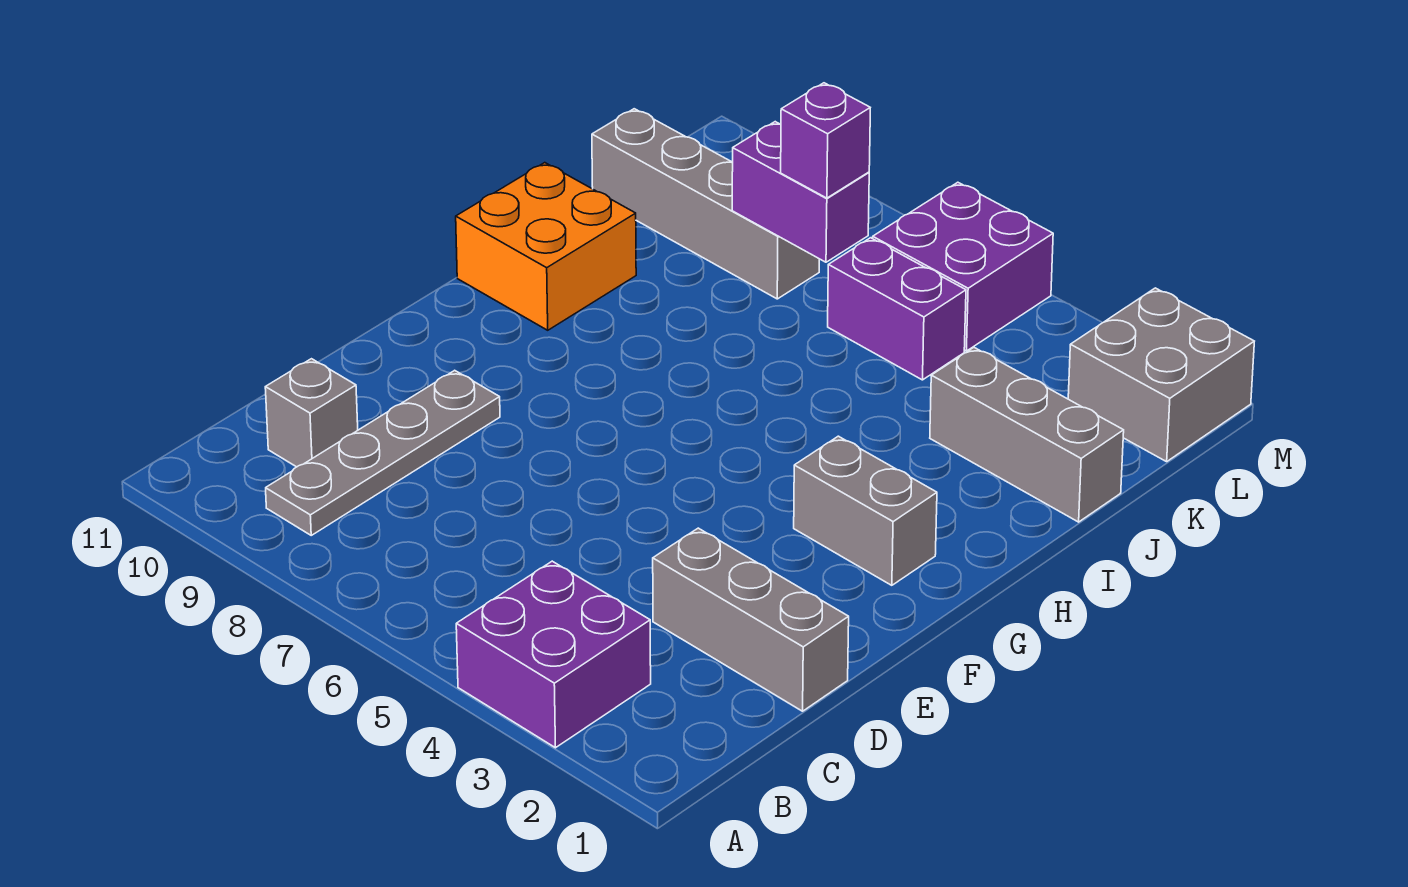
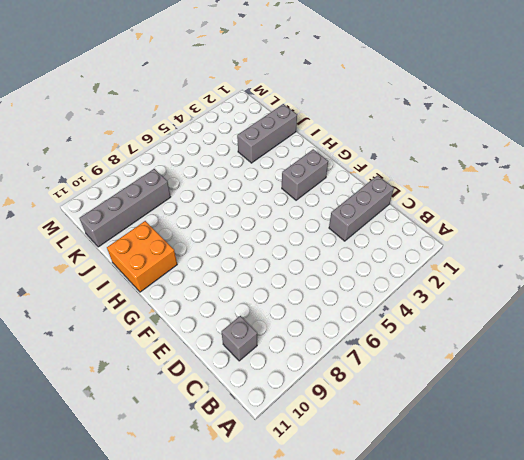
none -> purple 2x2 brick [456,561,651,748]
none -> grey 1x4 plate [266,370,500,535]
none -> purple 1x2 brick [828,238,966,380]

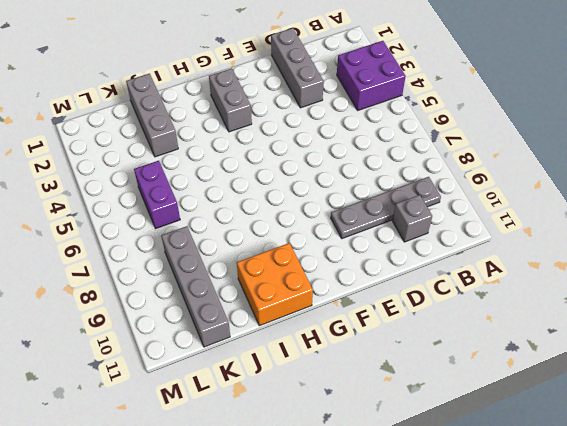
none -> grey 2x2 brick [1068,288,1254,462]
none -> purple 2x2 brick [873,182,1053,351]
none -> purple 1x2 brick [732,122,869,262]

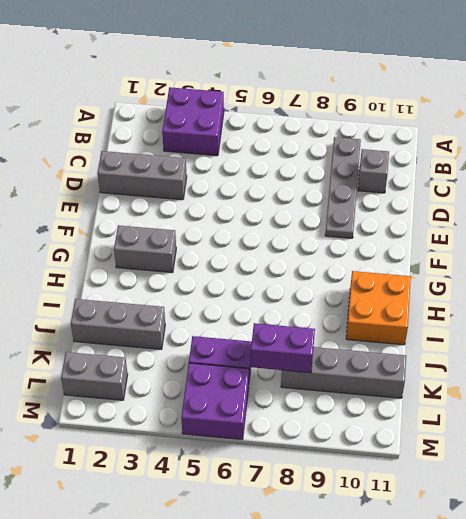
grey 1x2 brick [61,352,128,400] -> grey 2x2 brick [1068,288,1254,462]
none -> purple 1x1 brick [781,83,870,198]

